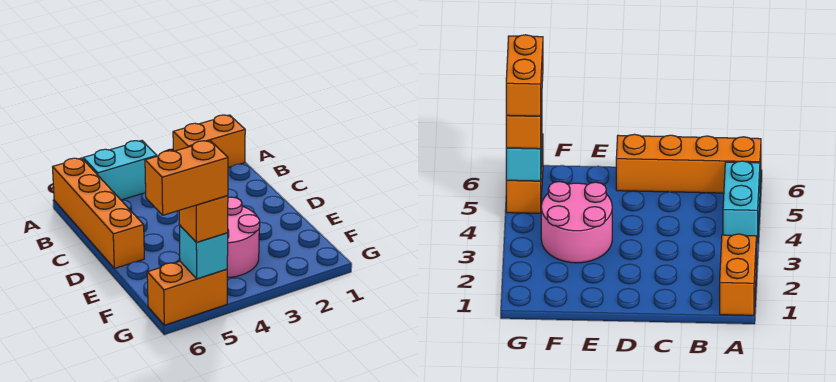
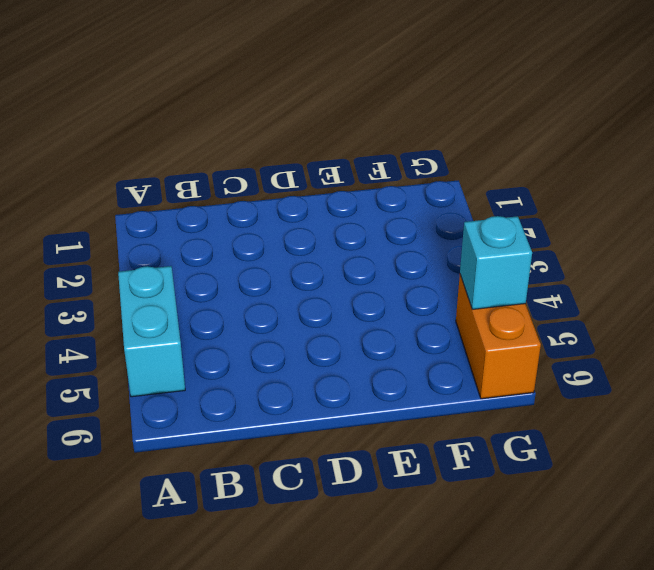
none -> orange 1x2 brick [173,115,245,168]
none -> orange 1x4 brick [53,158,144,269]

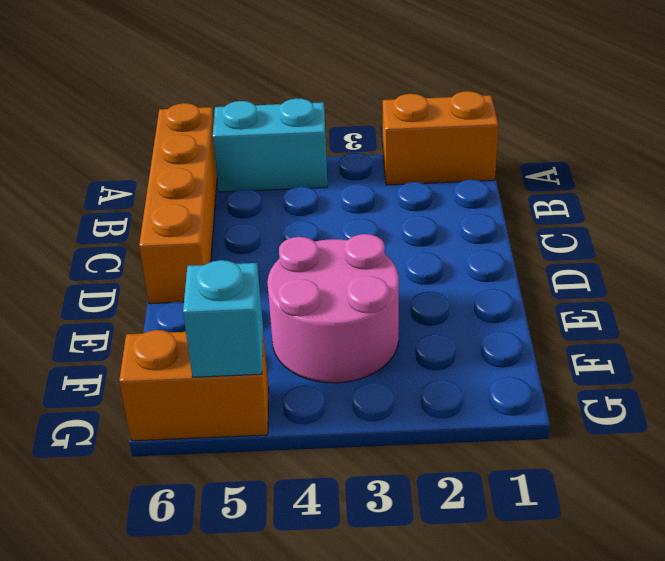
none -> orange 1x1 brick [179,196,228,243]
none -> orange 1x2 brick [145,141,228,215]

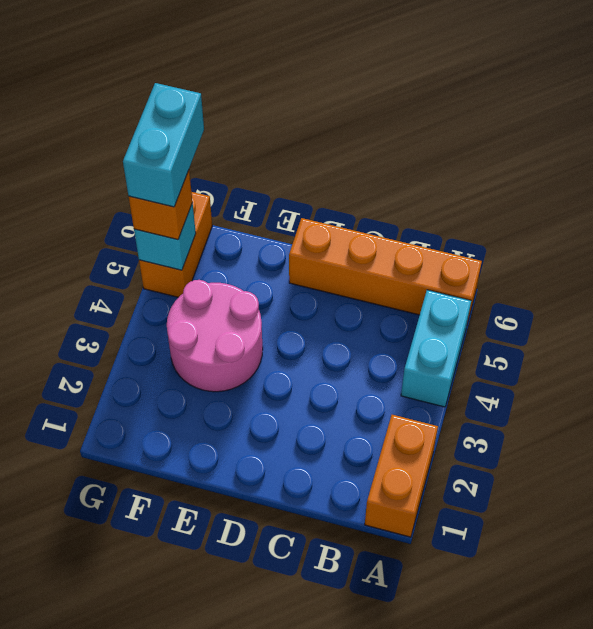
cyan 1x2 brick [123,83,204,207] -> orange 1x2 brick [145,141,228,215]

